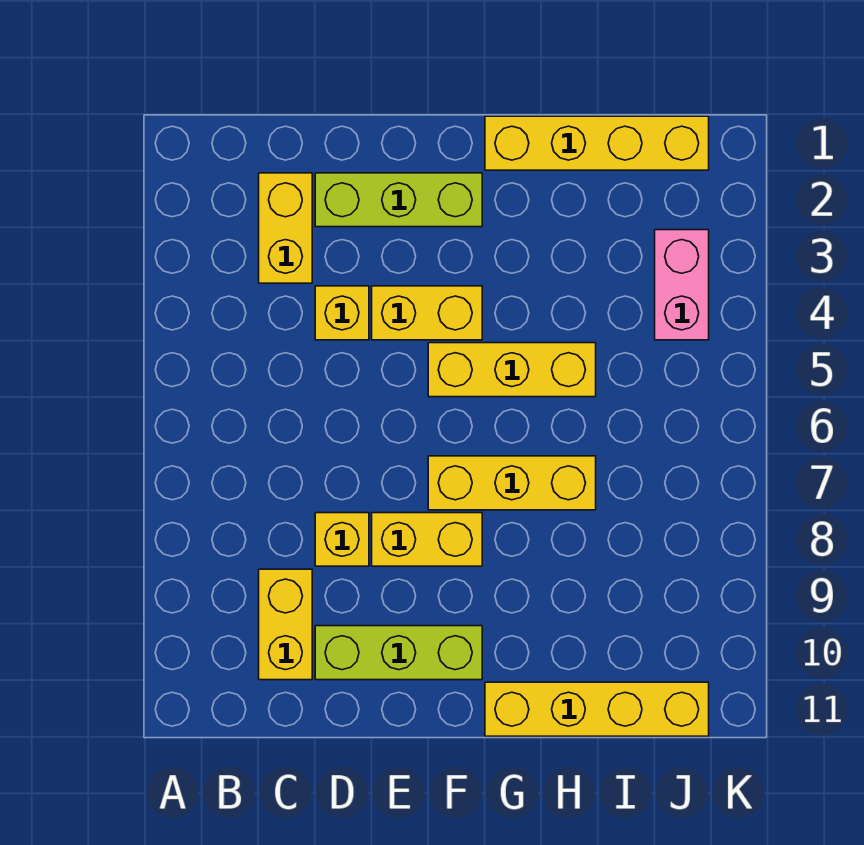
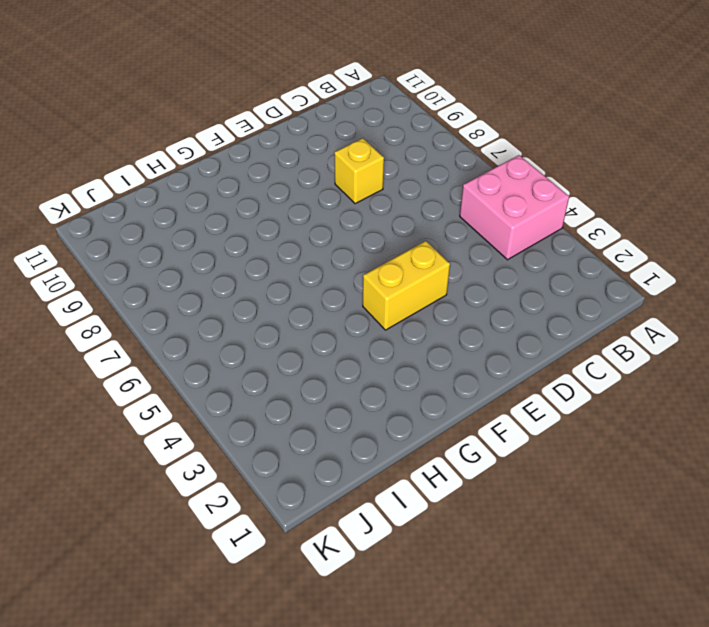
pink 2x2 brick [460,155,569,260] -> none
none -> yellow 1x2 brick [259,173,312,283]
none -> yellow 1x2 brick [259,569,312,680]
none -> lime 1x3 brick [315,173,482,227]

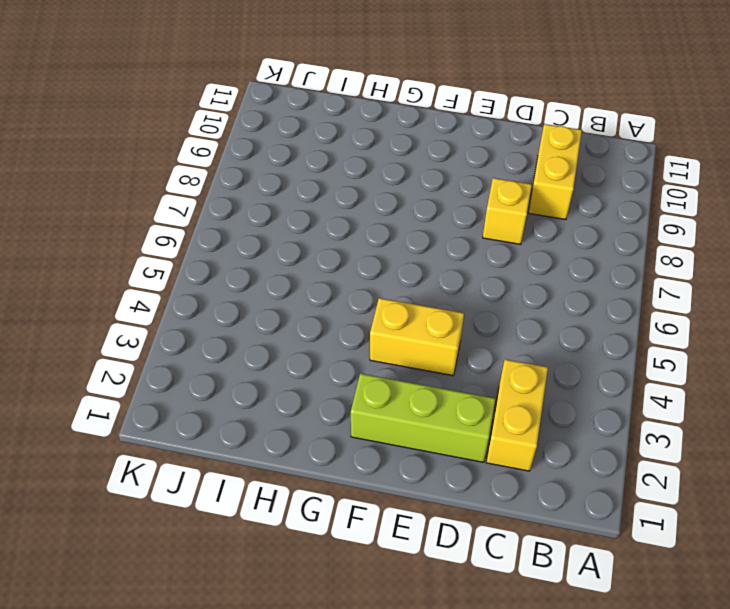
none -> yellow 1x1 brick [315,286,369,340]
none -> lime 1x3 brick [315,626,482,680]
none -> yellow 1x2 brick [372,513,482,566]

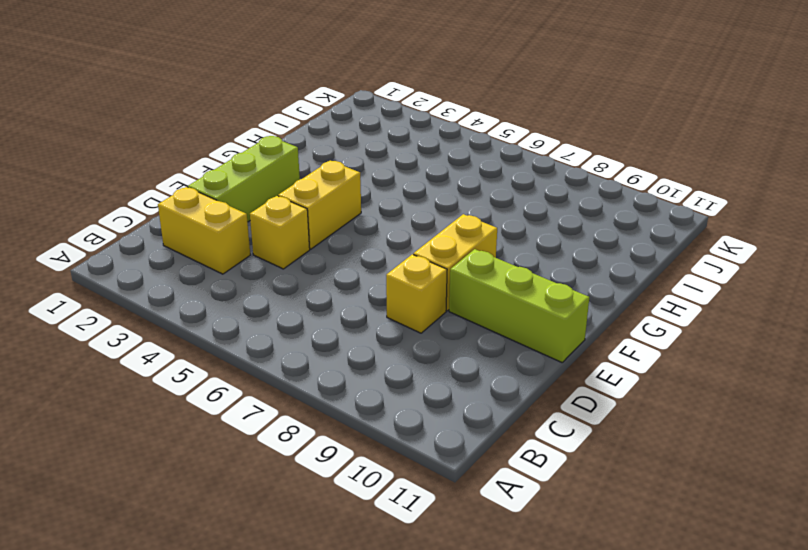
lime 1x3 brick [449,249,589,362] -> lime 1x3 brick turned to [315,626,482,680]
none -> yellow 1x2 brick [259,569,312,680]
none -> yellow 1x3 brick [428,343,596,397]
none -> yellow 1x3 brick [428,456,596,510]

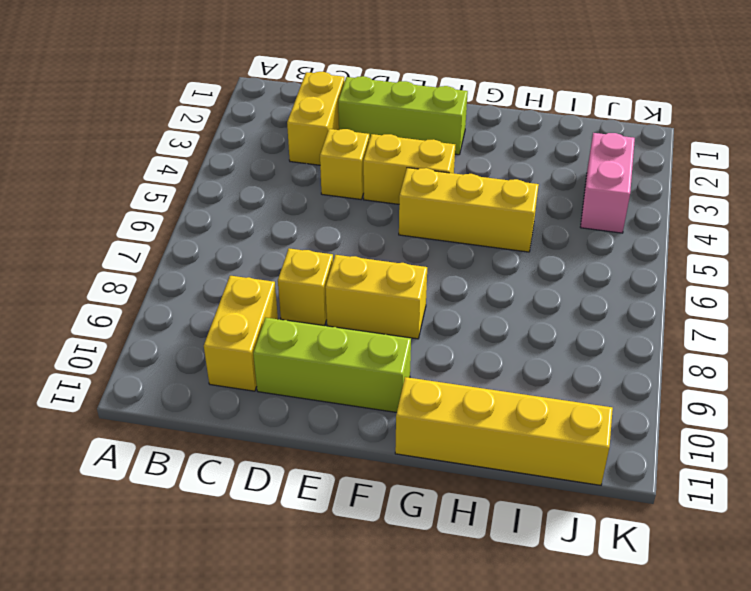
none -> yellow 1x3 brick [428,456,596,510]
none -> yellow 1x4 brick [485,116,709,170]

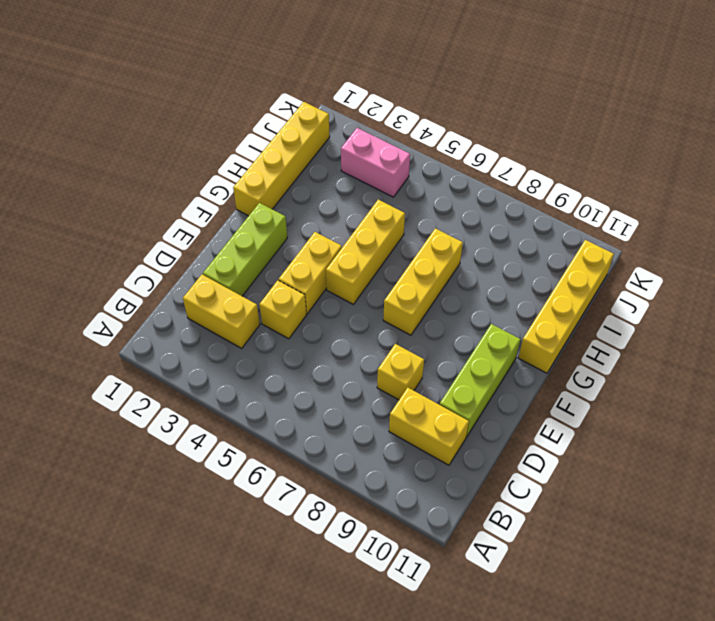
none -> yellow 1x2 brick [372,513,482,566]

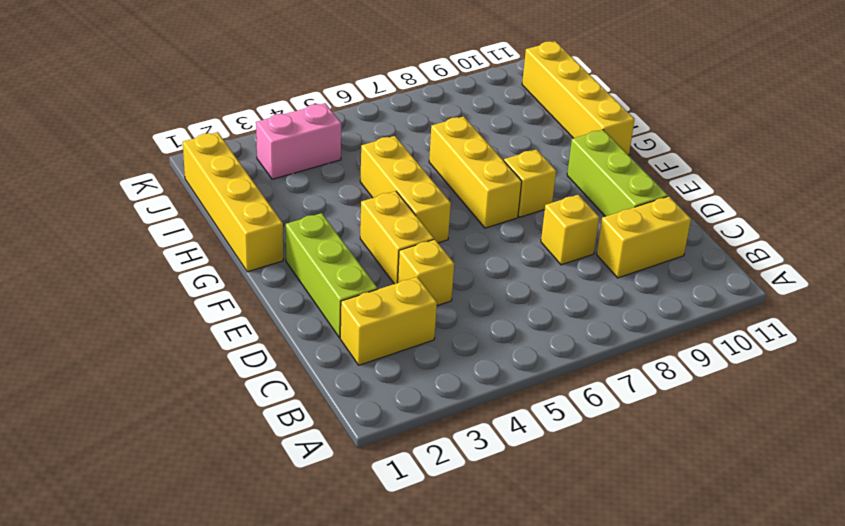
yellow 1x1 brick [504,149,556,217] -> yellow 1x2 brick [372,513,482,566]

